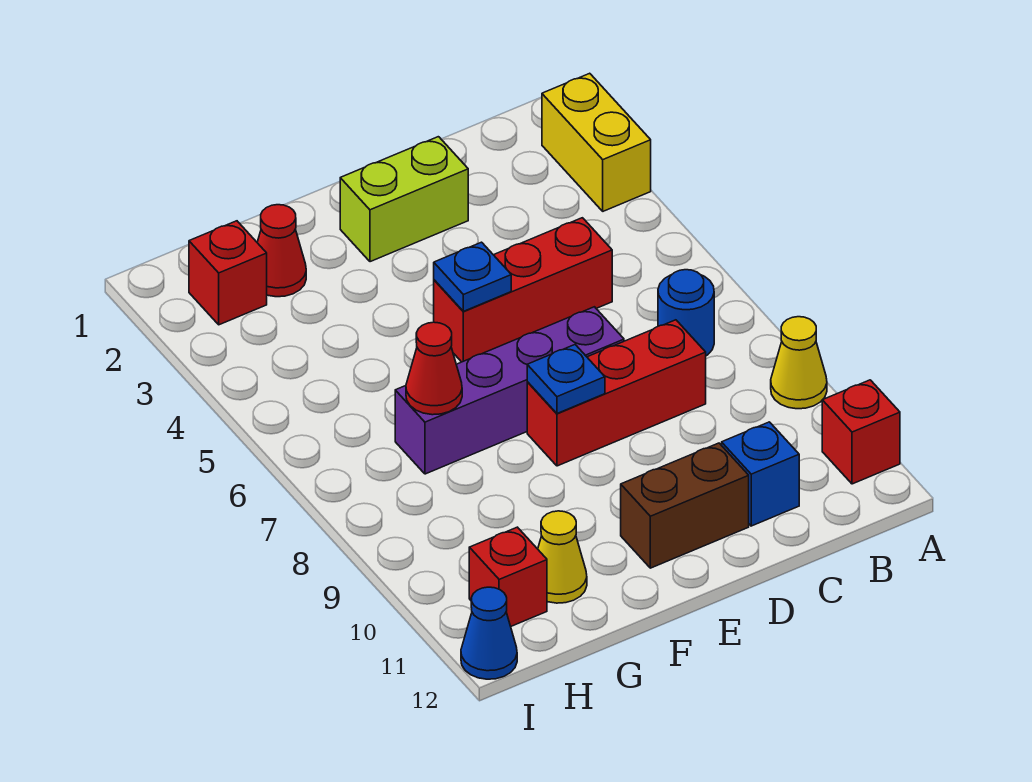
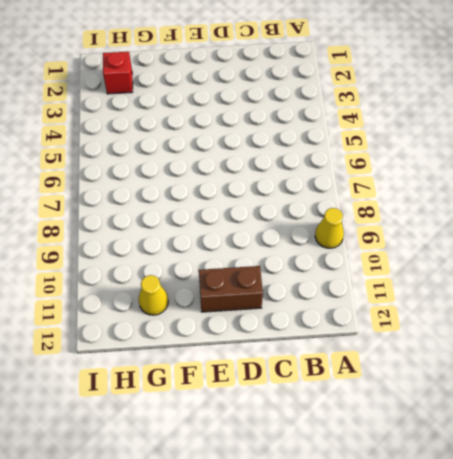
none -> yellow 1x2 brick [542,73,651,211]
none -> red 1x1 brick [822,380,900,484]
none -> blue 1x1 round brick [658,270,714,356]

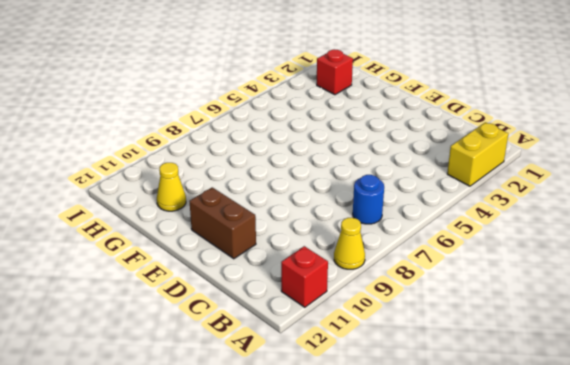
none -> red 1x3 brick [434,218,612,362]
none -> red 1x3 brick [527,320,706,466]
none -> blue 1x1 brick [722,422,799,526]

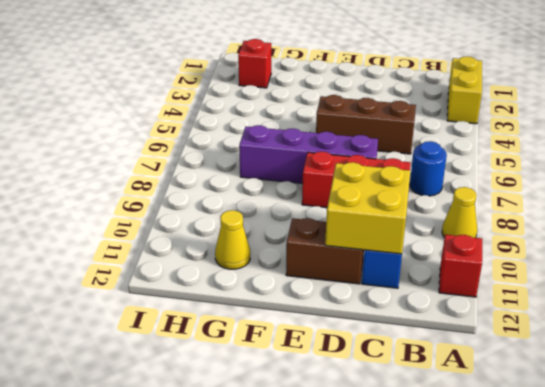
brown 1x3 brick [316,95,416,154] -> red 1x3 brick [434,218,612,362]
yellow 2x2 brick [325,162,410,254] -> none
none -> lime 1x2 brick [340,137,468,262]
none -> red 1x1 cone [257,205,306,297]
none -> red 1x1 brick [469,527,547,626]

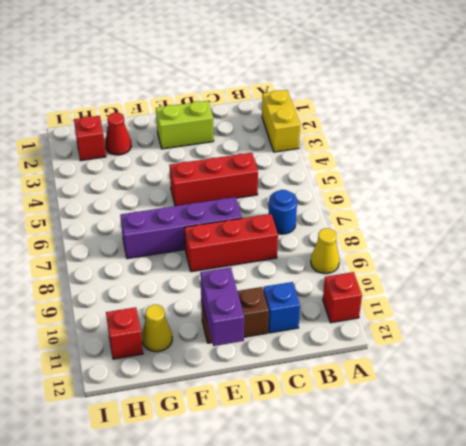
purple 1x2 brick [200,267,244,346] -> none
none -> blue 1x1 cone [461,587,517,679]
none -> blue 1x1 plate [434,242,511,311]
none -> blue 1x1 plate [527,345,605,413]

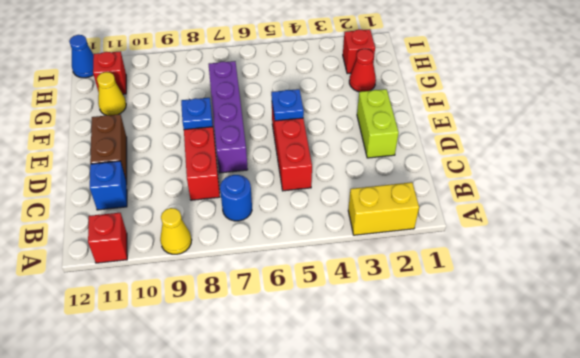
none -> red 1x1 cone [406,322,462,415]

